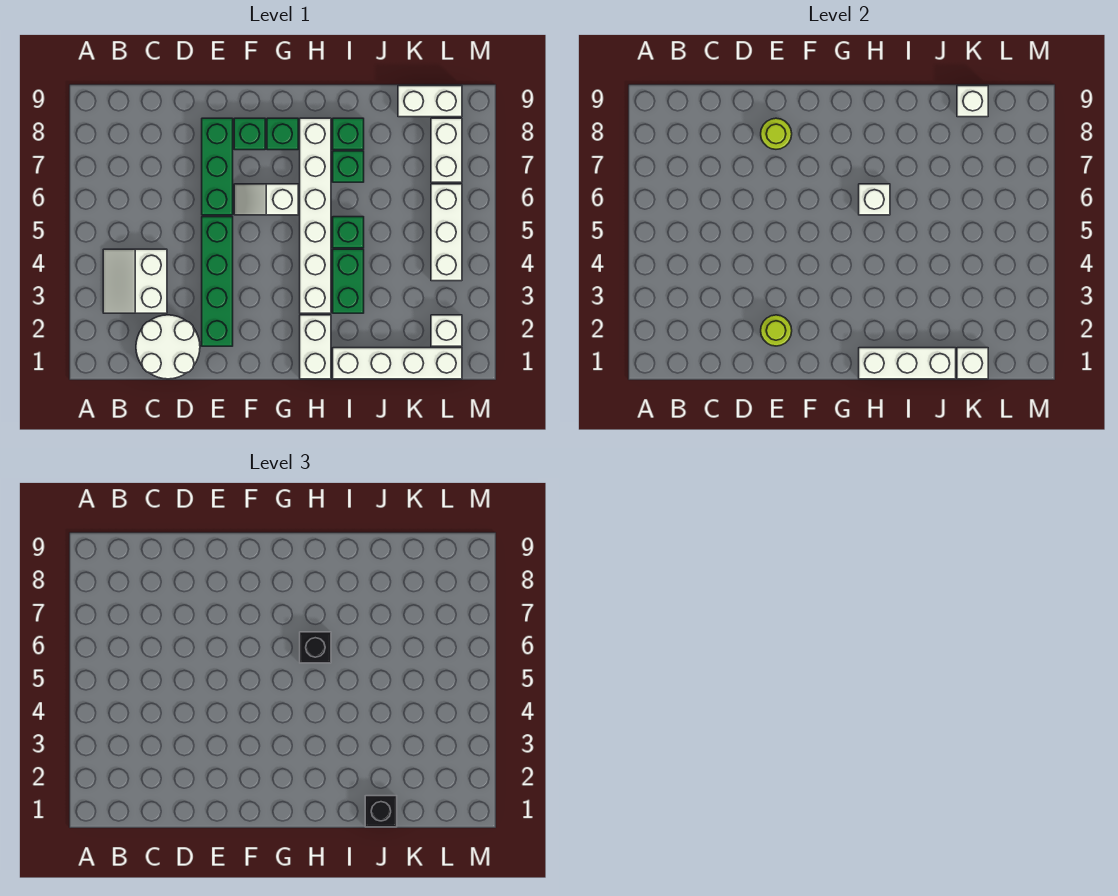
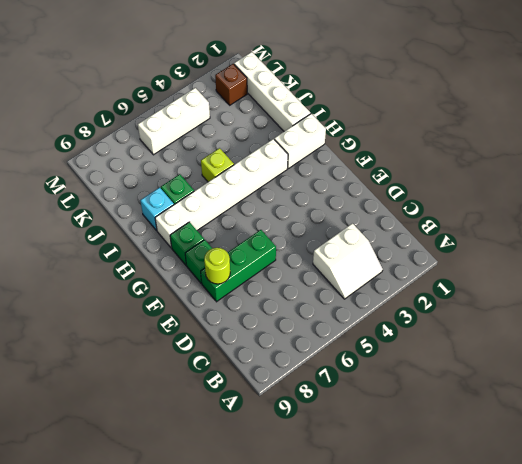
lime 1x1 brick [201,148,234,182] -> green 1x1 brick [333,217,364,248]
cyan 1x1 brick [140,187,174,230] -> green 1x1 brick [333,118,364,150]
brown 1x1 brick [215,64,247,105] -> white 1x1 brick [431,315,462,346]
none -> white 2x2 round brick [136,315,200,379]
none -> green 1x4 brick [202,217,233,346]
none -> white 1x2 slope [234,184,298,215]

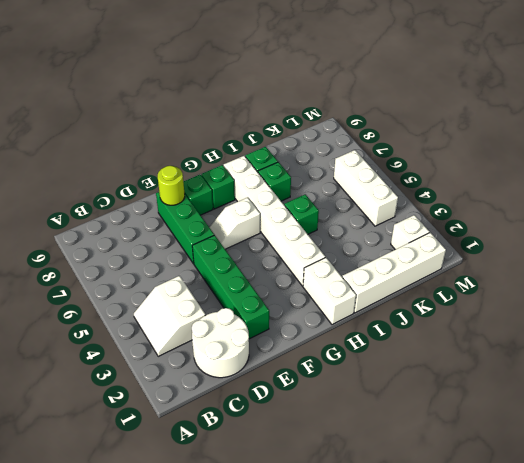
none -> green 1x2 brick [333,249,364,313]
none -> white 1x2 brick [398,86,462,117]
none -> white 1x2 brick [431,118,462,182]

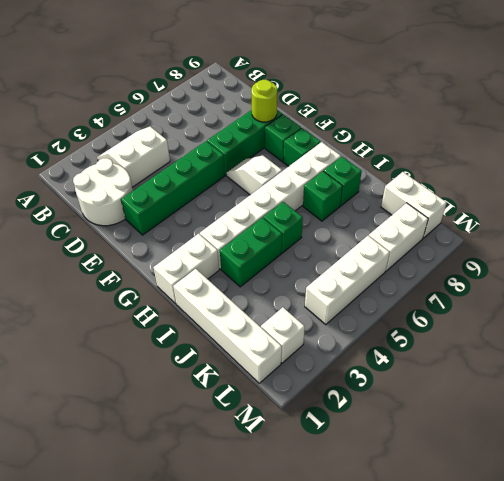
none -> lime 1x1 round brick [761,315,792,346]
none -> white 1x3 brick [859,348,956,379]
none -> white 1x1 brick [859,184,890,215]

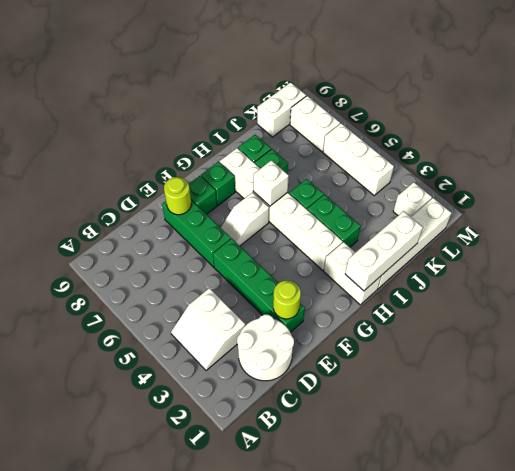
none -> white 1x1 brick [957,348,988,379]
none -> white 1x1 brick [957,86,988,117]
none -> black 1x1 brick [300,632,331,663]

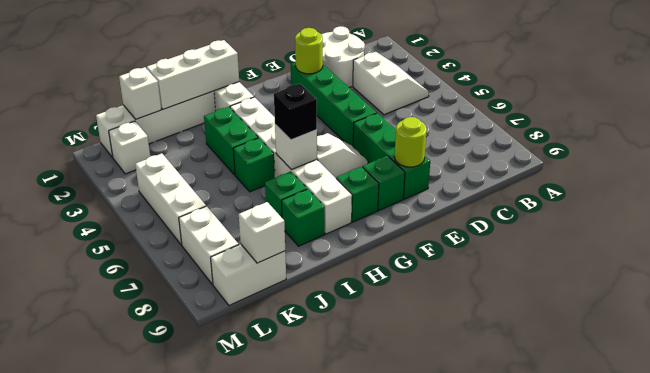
none -> black 1x1 brick [365,796,397,827]

